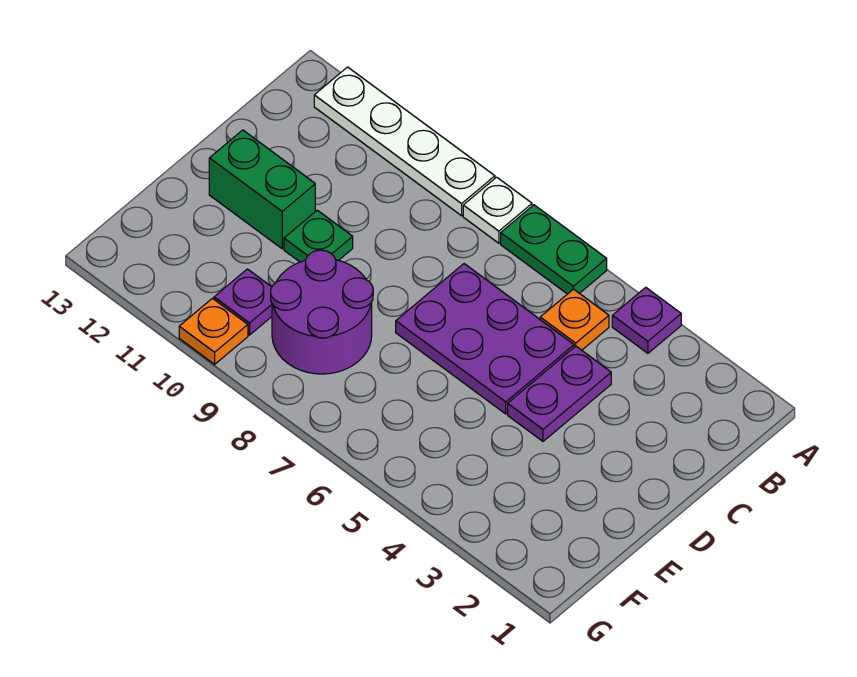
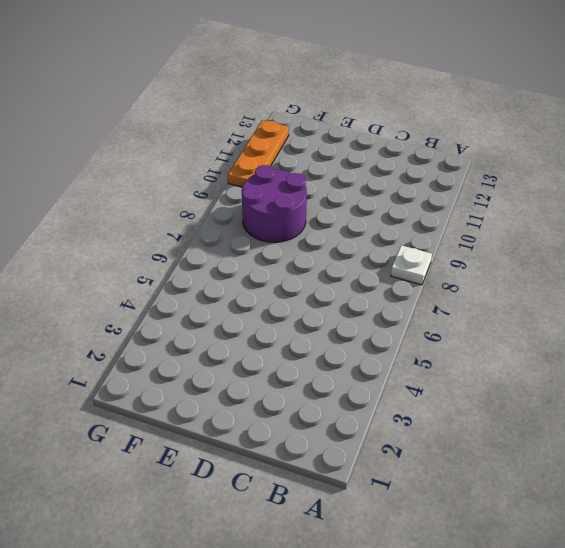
orange 1x3 plate [228,120,289,187] -> orange 1x1 plate [179,298,248,364]
none -> purple 1x1 plate [612,287,681,353]
none -> green 1x2 plate [501,205,607,294]
none -> white 1x4 plate [314,67,495,216]

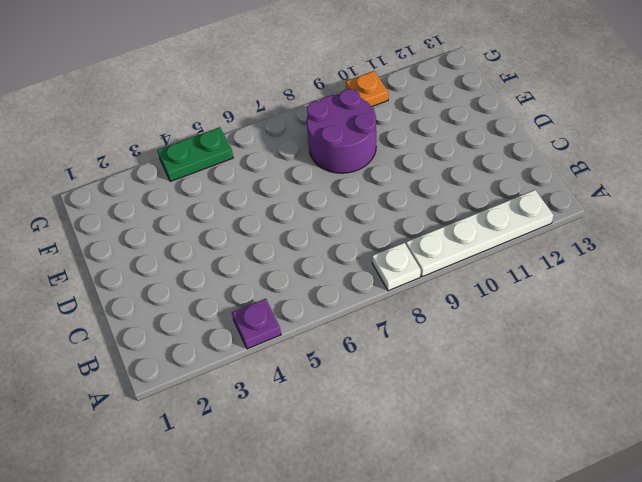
green 1x2 plate [157,127,233,181] -> green 1x2 plate moved to [501,205,607,294]
none -> orange 1x1 plate [540,289,609,350]
none -> purple 1x2 plate [508,346,611,441]
none -> purple 2x3 plate [396,264,574,414]

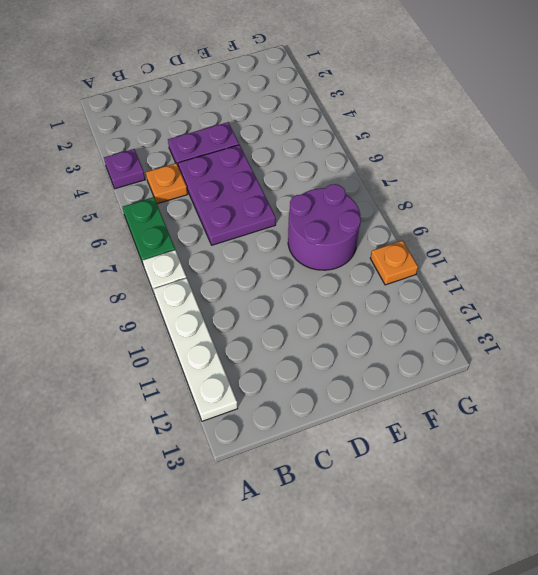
none -> green 1x1 plate [284,210,353,262]
none -> green 1x2 brick [209,130,315,249]
none -> purple 1x1 plate [214,269,272,335]

